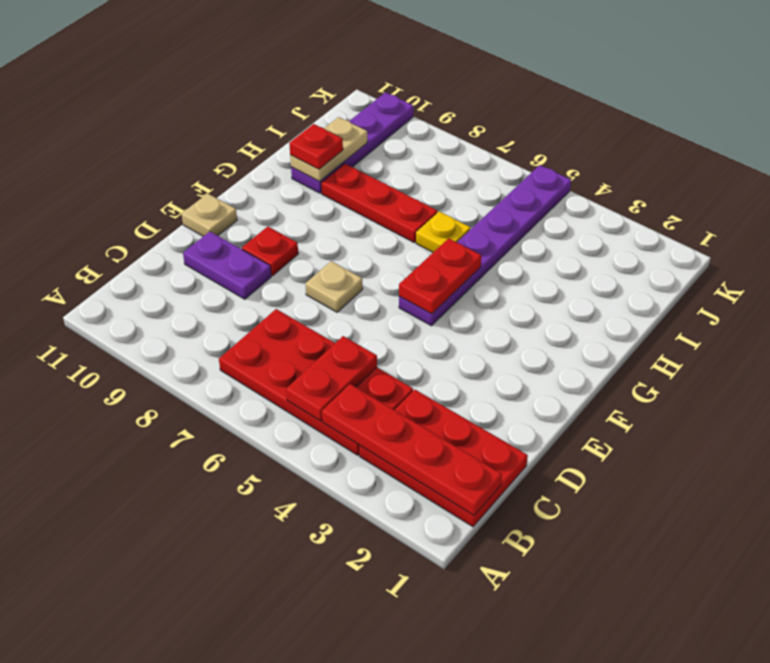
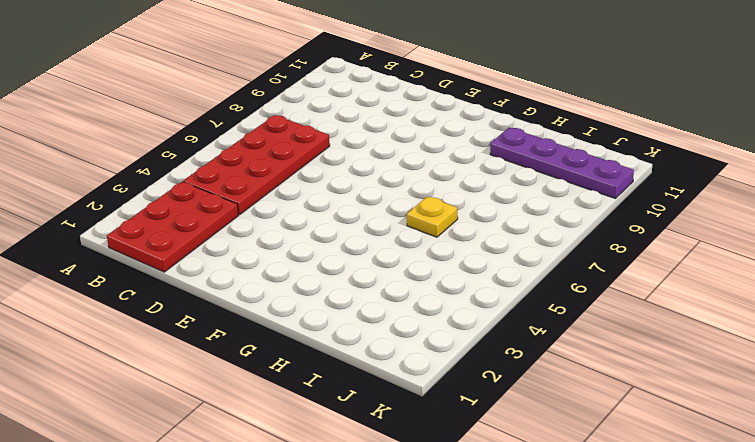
none -> purple 1x2 plate [183,232,271,299]
none -> tan 1x1 plate [305,261,363,312]
none -> red 1x1 plate [242,227,298,276]

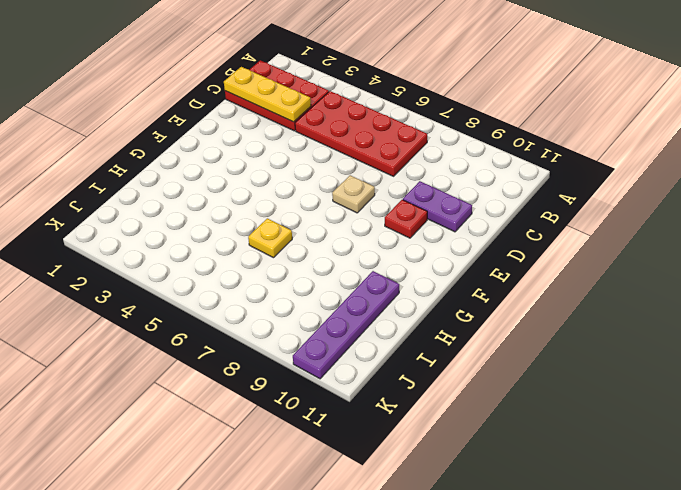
yellow 1x3 plate [224,67,311,122] -> none
none -> tan 1x1 plate [182,193,237,236]
none -> purple 1x6 plate [399,165,571,326]
none -> red 1x3 plate [321,164,438,242]

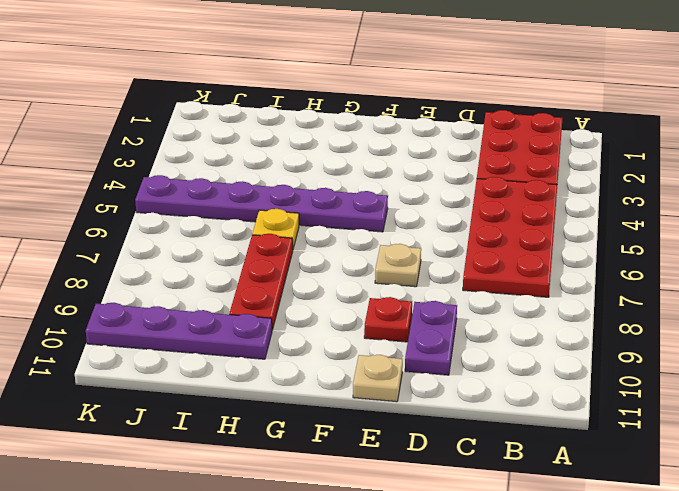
none -> red 1x4 plate [322,384,502,515]
none -> red 1x2 plate [286,336,377,421]
none -> red 1x2 plate [399,238,481,314]

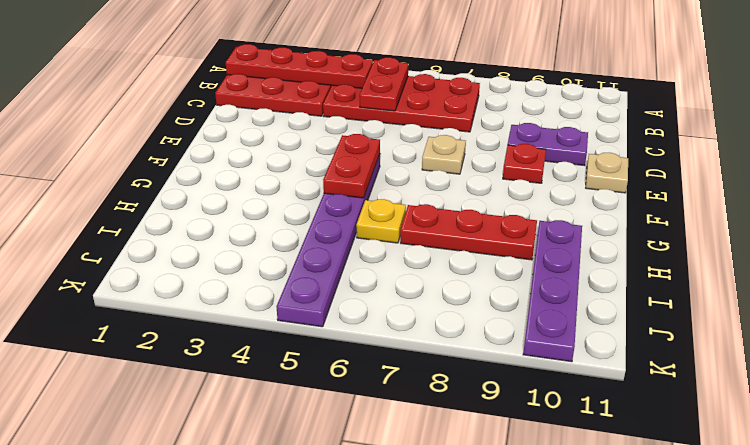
none -> tan 1x2 plate [290,117,367,181]
none -> red 1x1 plate [289,124,343,169]

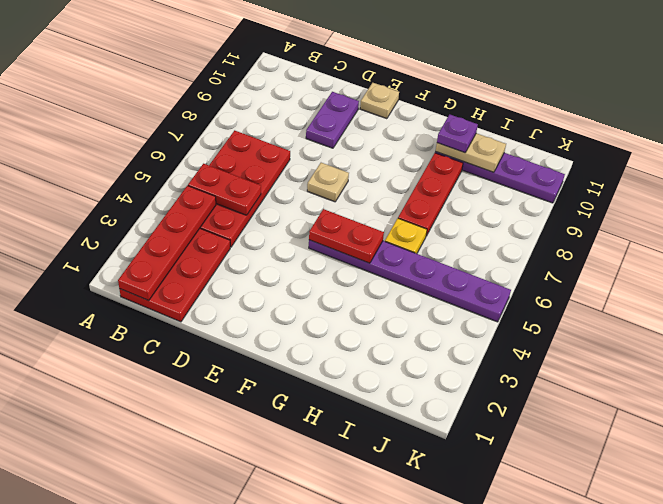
purple 1x1 plate [437,114,478,153] -> red 1x1 plate [289,124,343,169]
none -> red 1x1 plate [242,227,298,276]

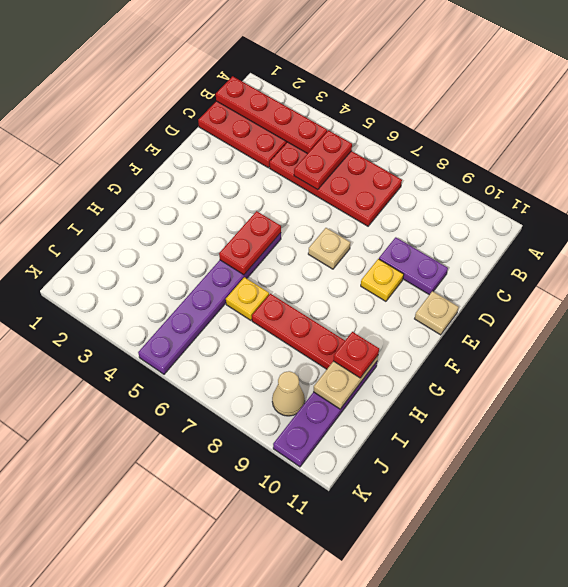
yellow 1x1 plate [361,259,404,301] -> red 1x1 plate [242,227,298,276]
tan 1x1 cone [272,371,305,416] -> none

